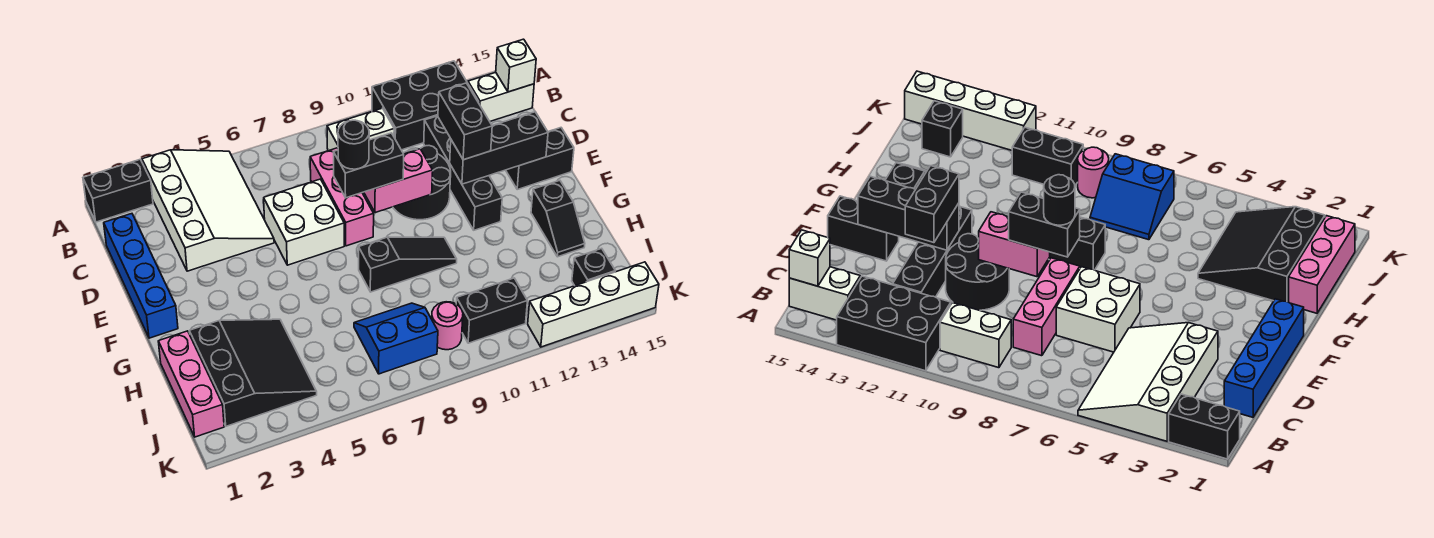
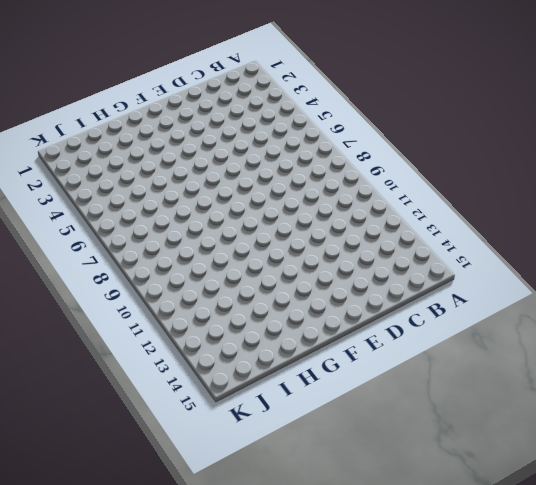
none -> black 1x2 brick [83,159,153,222]
none -> white 3x4 slope [142,150,274,271]
none -> black 2x3 brick [372,61,479,150]

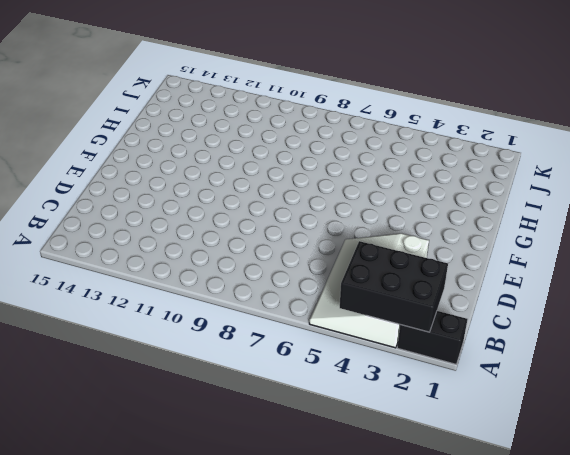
black 2x3 brick [340,241,448,332] -> black 2x3 brick moved to [372,61,479,150]
none -> white 1x2 brick [327,108,394,151]
none -> white 1x2 brick [468,72,534,121]
none -> blue 1x4 brick [104,214,178,338]

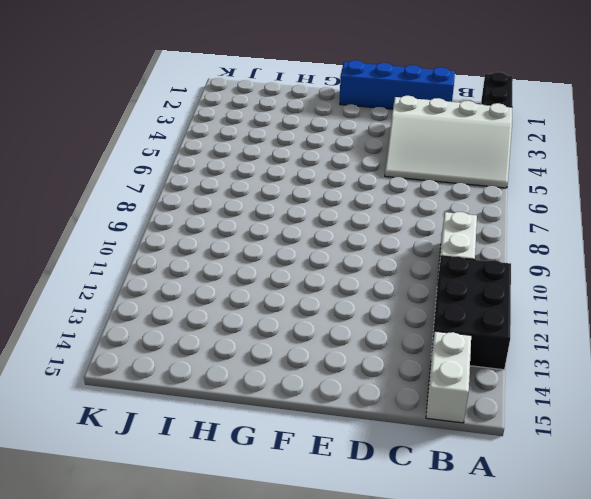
none -> pink 1x3 brick [310,148,374,246]
none -> black 1x4 brick [424,116,502,230]
none -> white 2x2 brick [264,179,344,265]

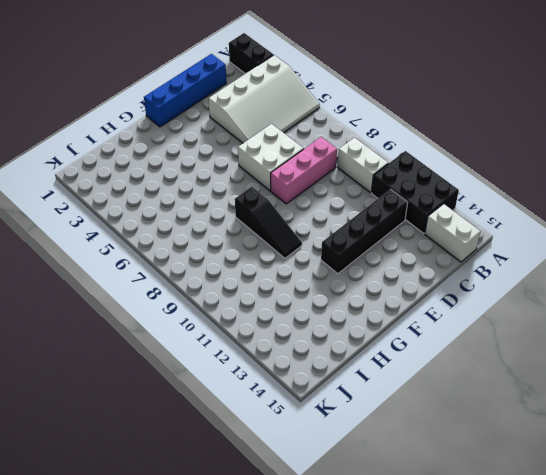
none -> black 2x2 round brick [393,146,451,220]
none -> black 1x2 brick [506,128,574,189]
none -> black 1x2 slope [531,180,585,257]

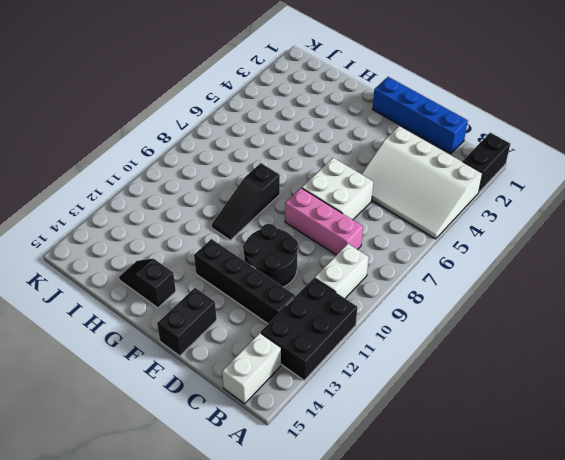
none -> pink 1x3 brick [158,331,224,437]
none -> black 3x3 slope [189,319,317,426]
none -> blue 2x2 slope [354,303,438,374]

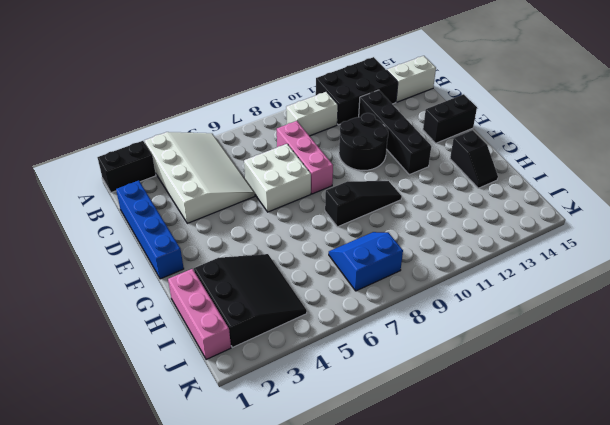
none -> pink 1x1 round brick [432,302,463,350]
none -> black 1x2 brick [456,278,527,343]
none -> black 1x1 brick [572,248,615,286]

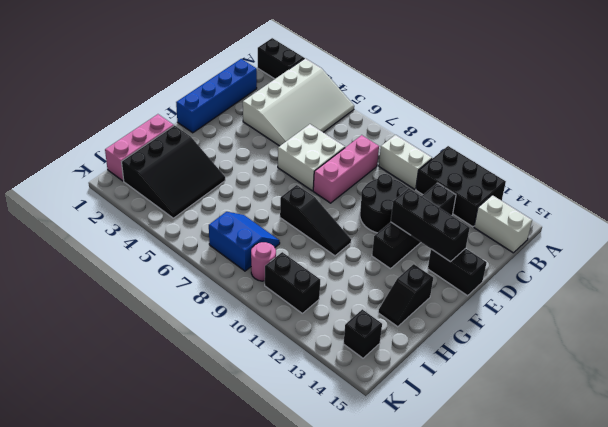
none -> white 1x4 brick [528,262,659,347]
none -> white 1x1 brick [496,39,536,92]
none -> pink 1x2 brick [364,149,433,213]

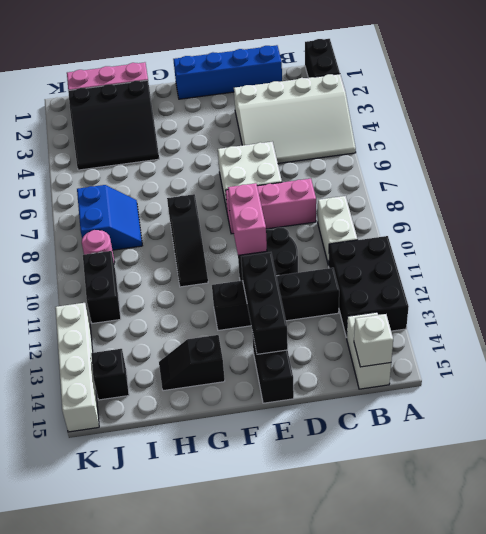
none -> black 1x2 brick [438,83,492,160]
none -> black 1x2 brick [334,133,404,198]
none -> black 1x1 round brick [338,120,369,169]

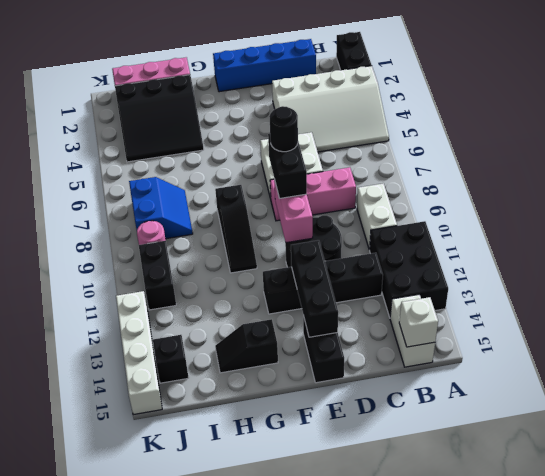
none -> black 1x2 brick [438,83,492,160]

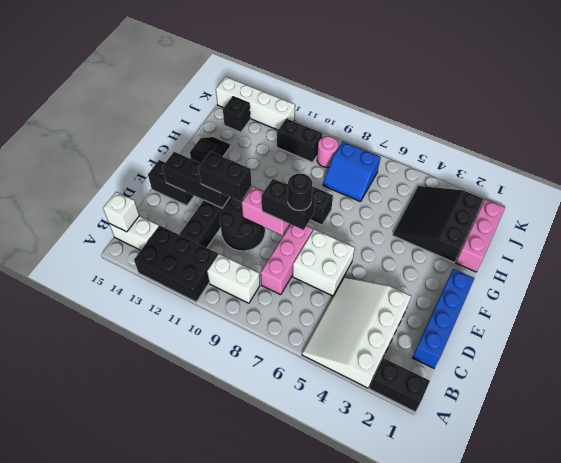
black 1x2 brick [198,151,252,202] -> black 1x2 brick turned to [438,83,492,160]

